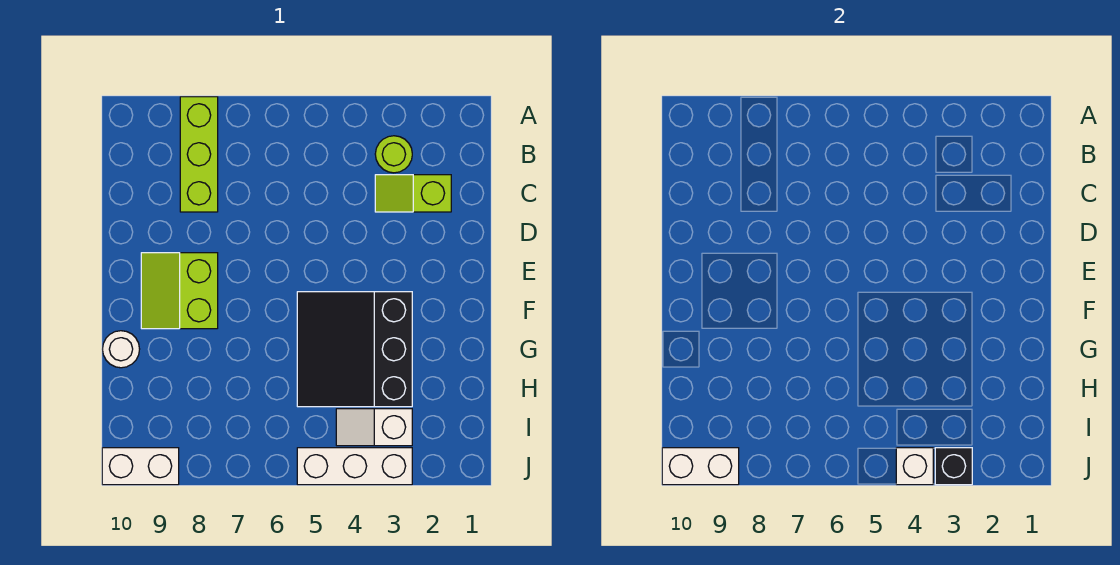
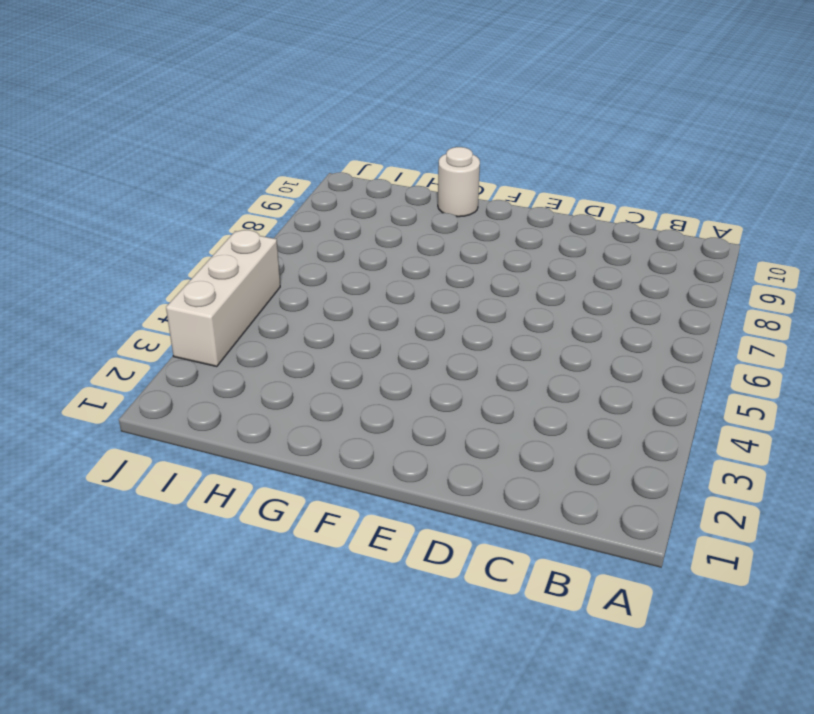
none -> lime 1x3 brick [180,97,218,212]
none -> lime 1x1 round brick [375,136,412,173]
none -> lime 1x2 slope [375,175,451,212]

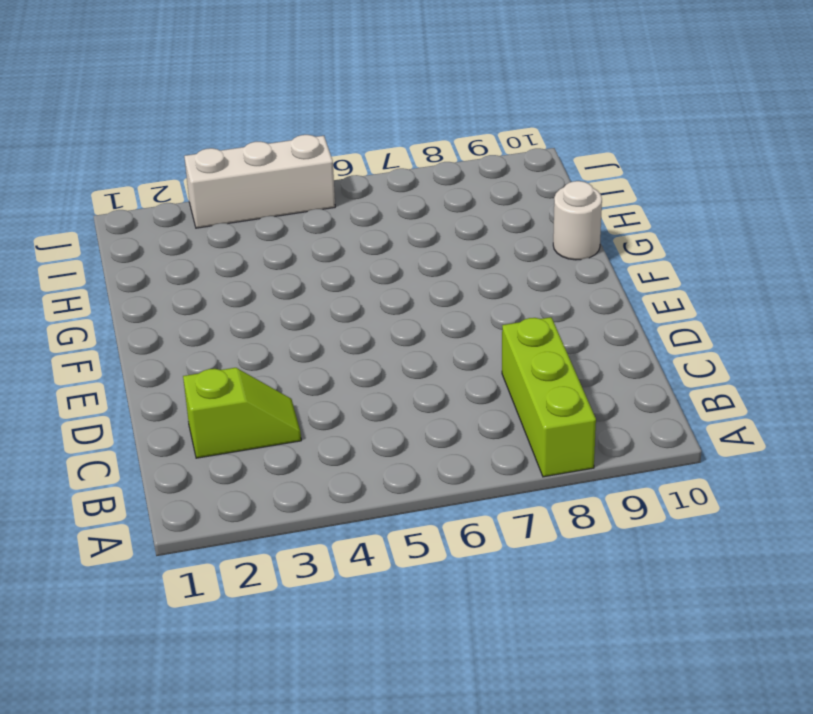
none -> lime 1x1 round brick [375,136,412,173]
none -> lime 2x2 slope [141,253,218,329]
none -> black 3x3 slope [297,292,412,407]

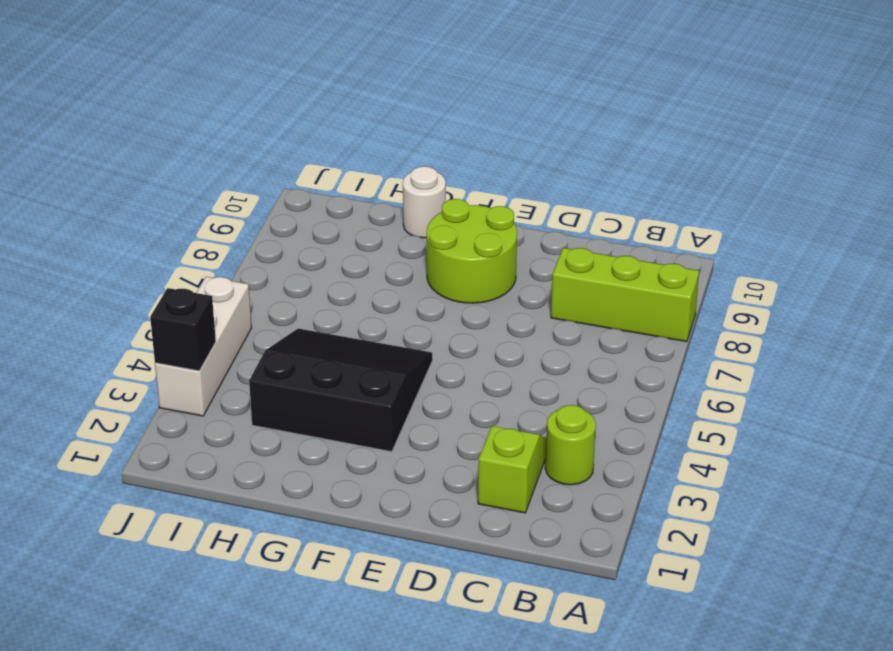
lime 2x2 round brick [427,199,517,303] -> lime 2x2 slope [141,253,218,329]
none -> white 1x2 slope [336,409,412,446]
none -> white 1x2 brick [102,448,179,485]
none -> white 1x1 brick [896,448,933,485]

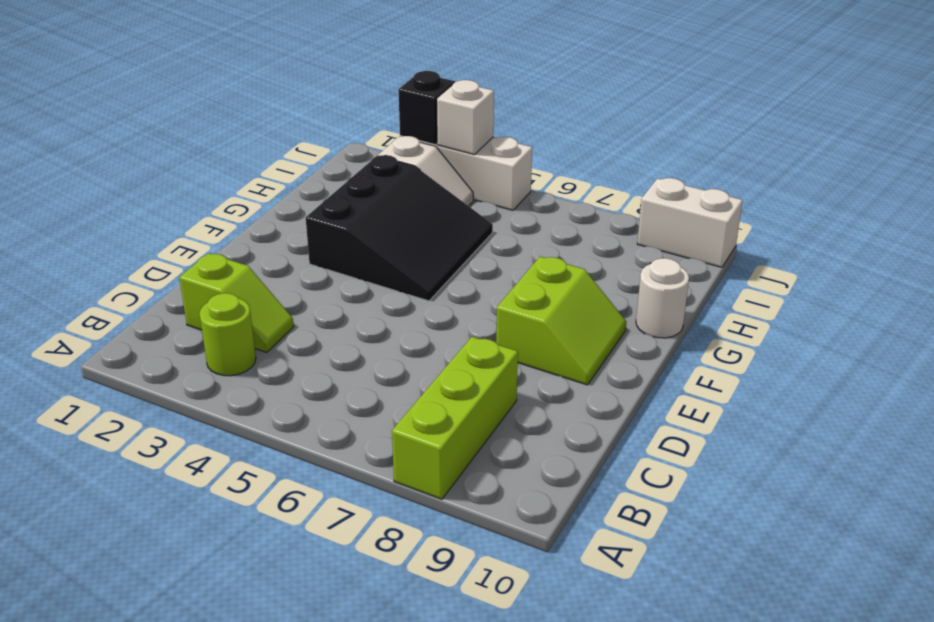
none -> white 1x2 brick [662,448,739,485]

